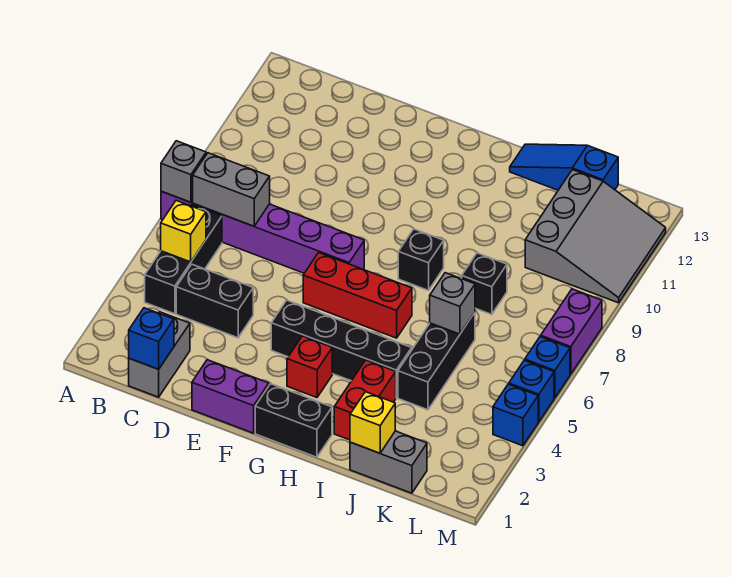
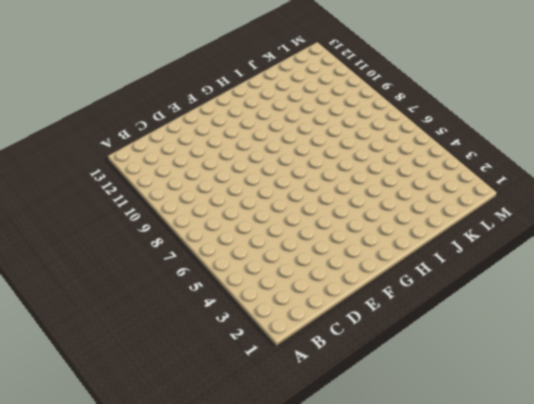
none -> purple 1x6 brick [161,191,364,273]
none -> black 1x3 brick [145,205,222,314]
none -> grey 1x2 brick [129,312,190,397]

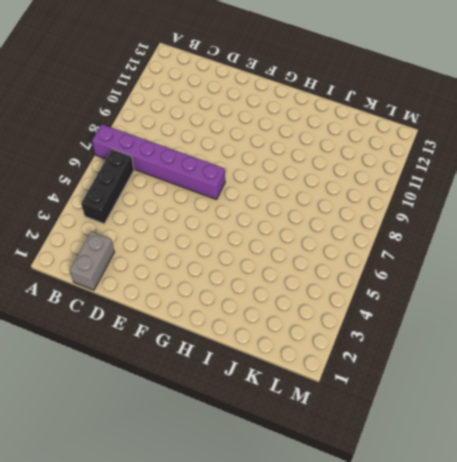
none -> black 1x2 brick [176,264,253,338]
none -> purple 1x2 brick [192,360,269,433]
none -> black 1x4 brick [271,300,412,398]

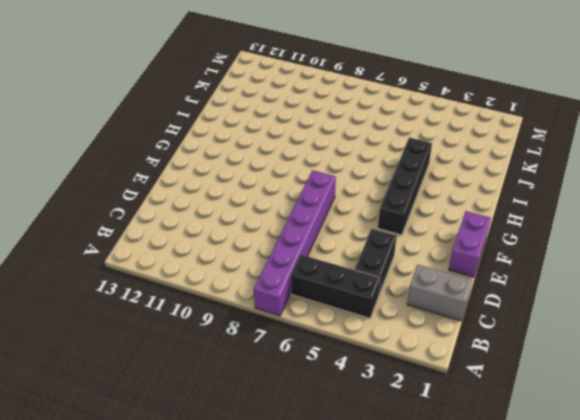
none -> red 1x3 brick [303,253,412,338]
none -> black 1x2 brick [255,384,332,457]
none -> red 1x1 brick [287,336,332,398]

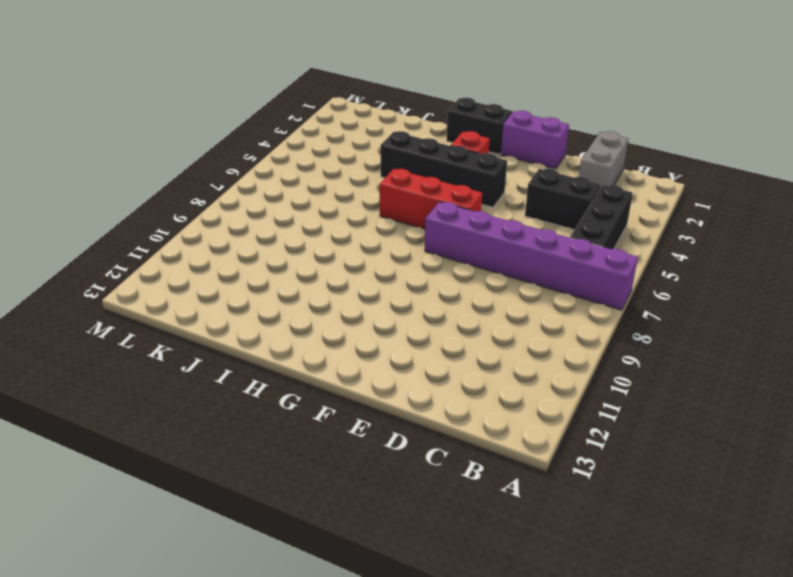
none -> black 1x1 brick [398,229,444,290]
none -> red 1x2 brick [334,360,396,440]
none -> blue 1x3 slope [510,144,618,190]

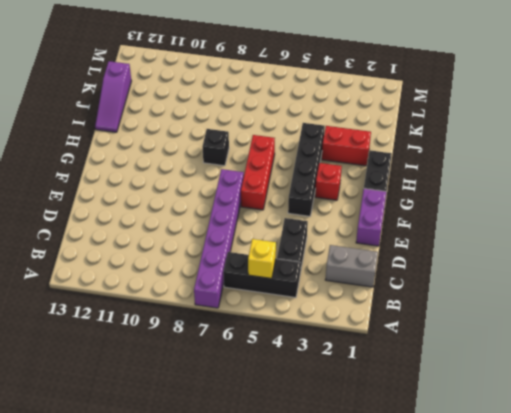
purple 1x3 slope [95,61,131,132] -> blue 1x3 slope [510,144,618,190]
none -> grey 1x2 brick [350,431,427,493]
none -> black 1x3 brick [398,313,475,410]
none -> black 1x1 brick [462,253,507,315]

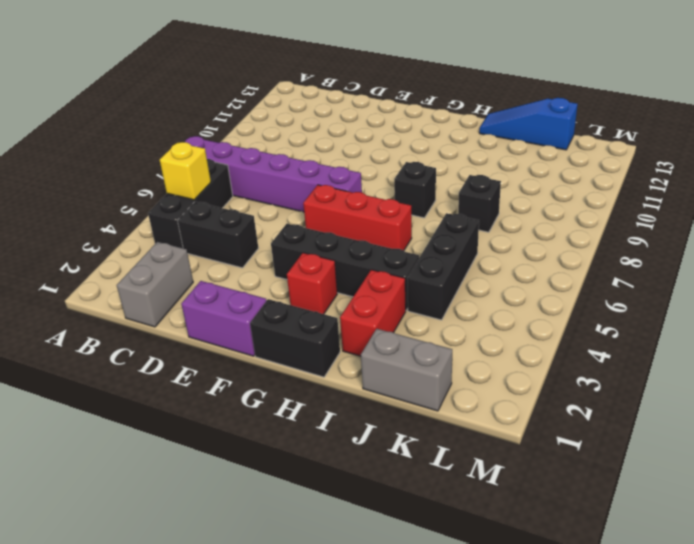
none -> grey 3x3 slope [525,170,666,303]
none -> blue 1x1 brick [493,384,538,446]
none -> blue 1x1 brick [509,360,554,422]

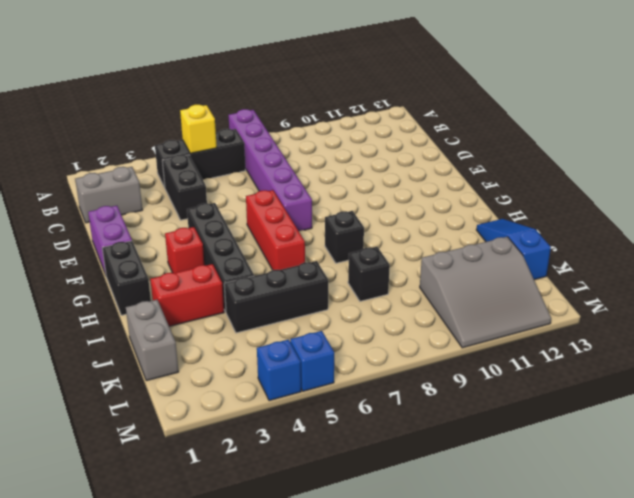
none -> blue 1x1 brick [525,337,570,398]
none -> purple 1x2 brick [541,289,602,374]
none -> grey 1x1 brick [161,141,206,202]

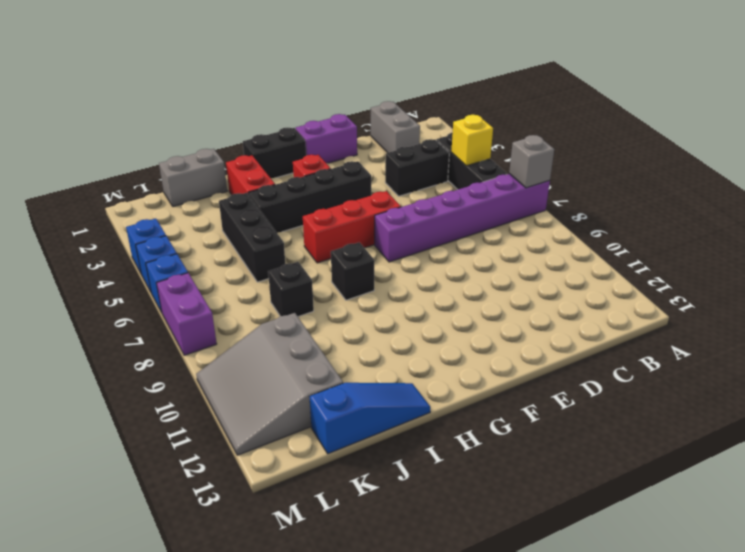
none -> grey 1x2 brick [193,153,270,226]
none -> blue 1x1 brick [129,308,174,369]
none -> yellow 1x1 brick [350,392,395,453]

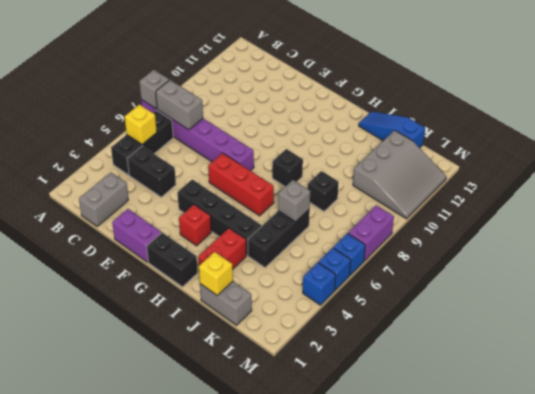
none -> blue 1x1 brick [129,308,174,369]

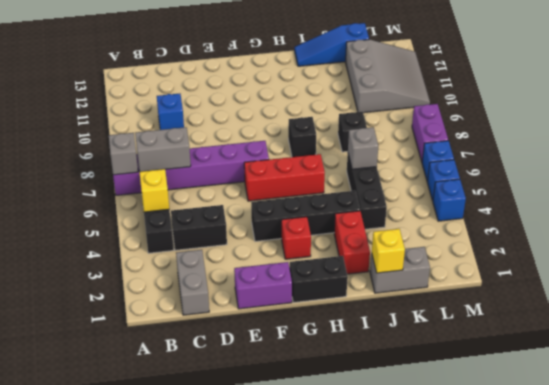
blue 1x1 brick [157,94,184,130] -> blue 1x1 brick moved to [129,308,174,369]

